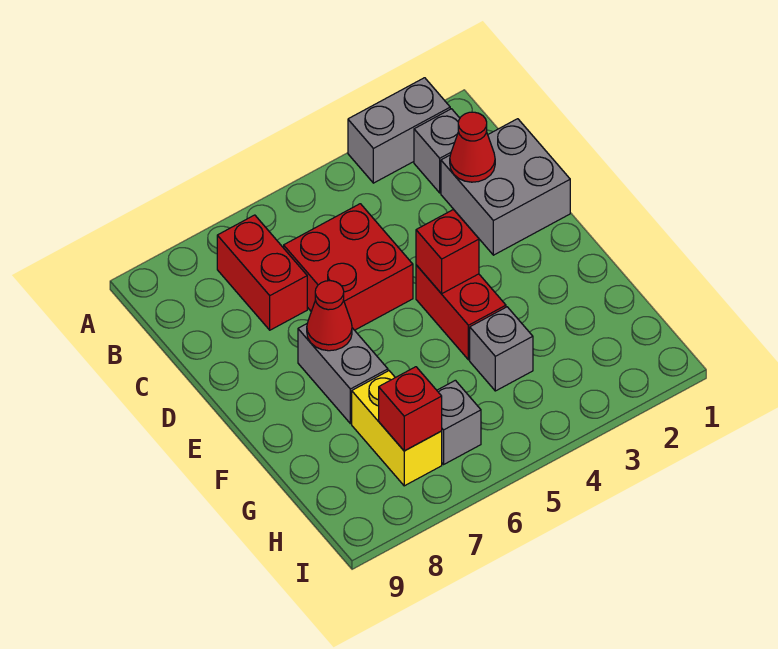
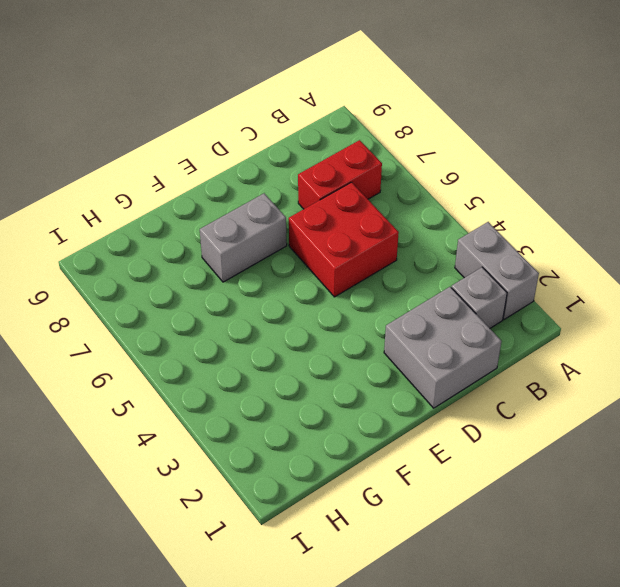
none -> red 1x2 brick [416,265,506,360]
none -> grey 1x1 brick [470,307,533,391]
none -> yellow 1x2 brick [352,371,442,486]

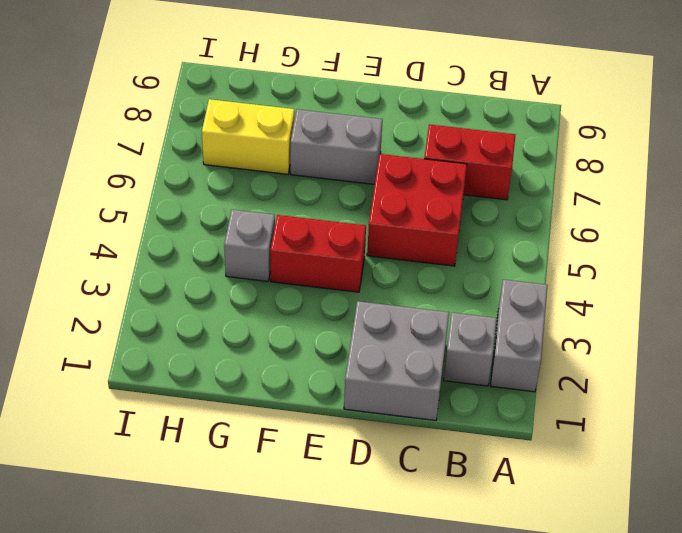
none -> grey 1x1 brick [437,380,481,464]
none -> red 1x1 cone [450,112,495,182]
none -> red 1x1 brick [416,209,479,294]

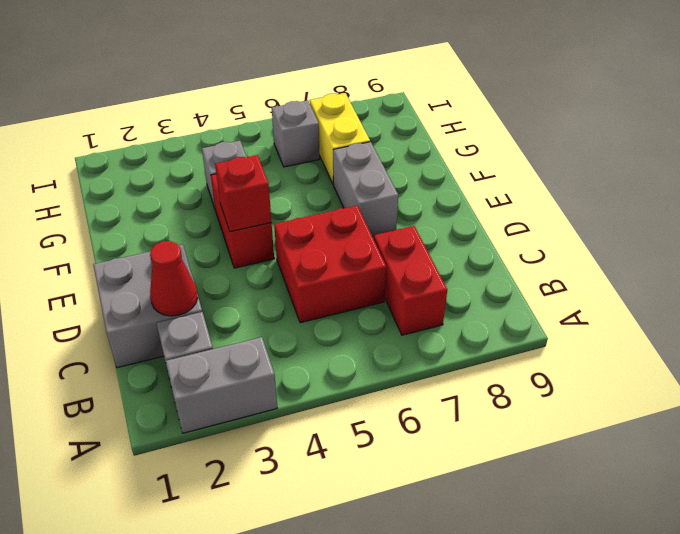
none -> red 1x1 cone [307,281,352,351]
none -> red 1x1 brick [379,367,442,451]

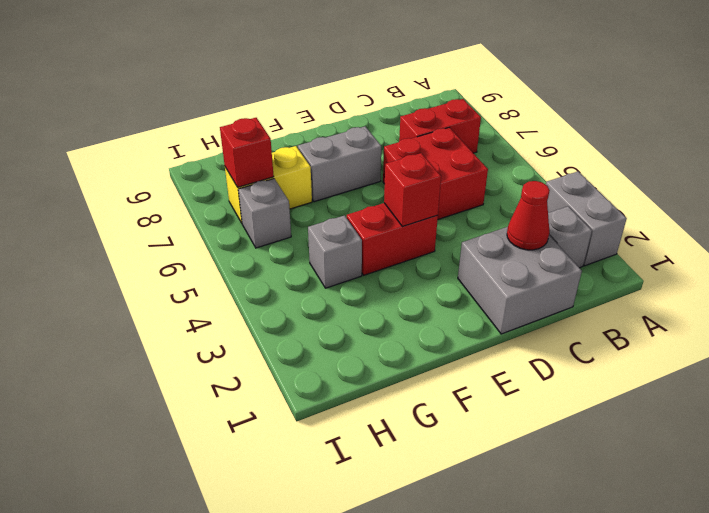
none -> red 1x1 cone [307,281,352,351]

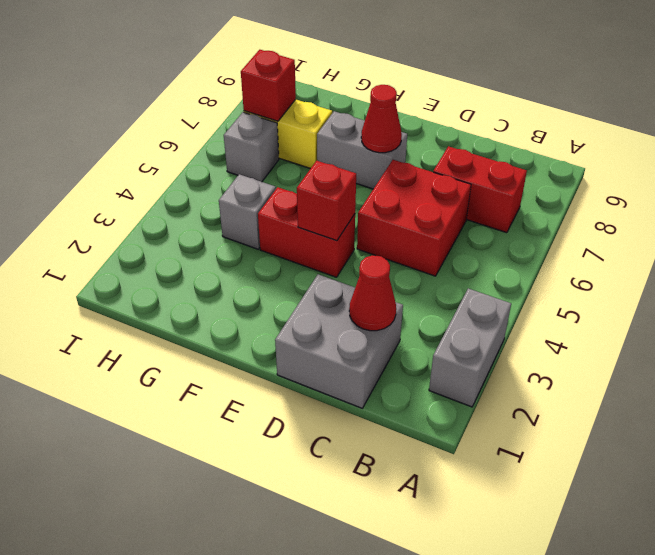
none -> grey 1x1 brick [414,109,460,193]

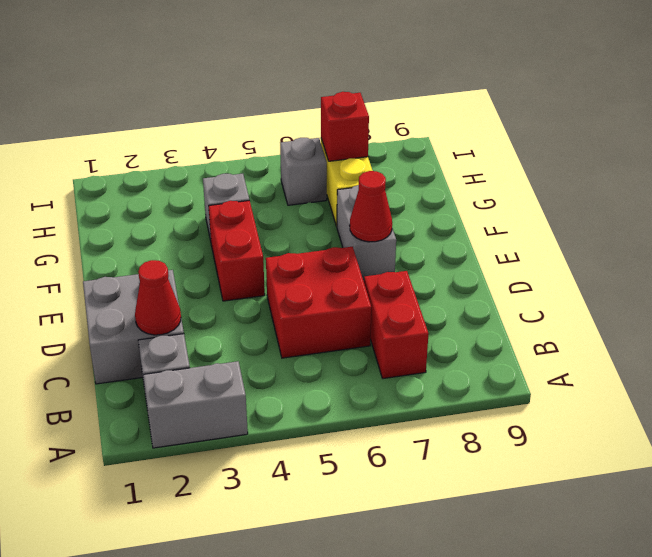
none -> red 1x1 brick [416,209,479,294]

